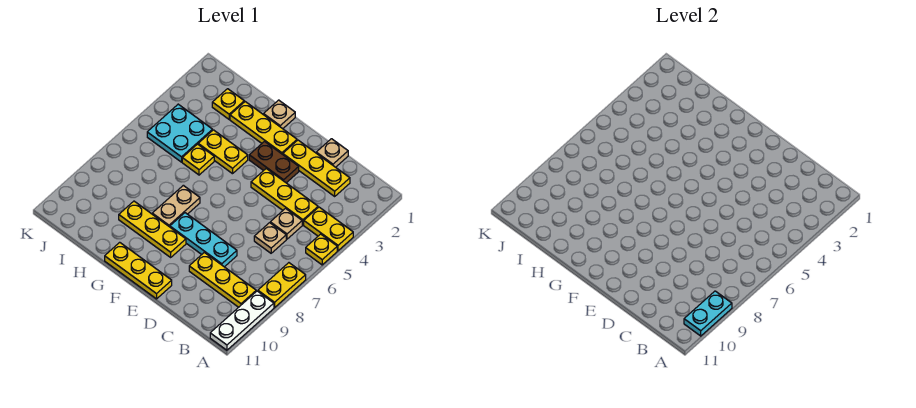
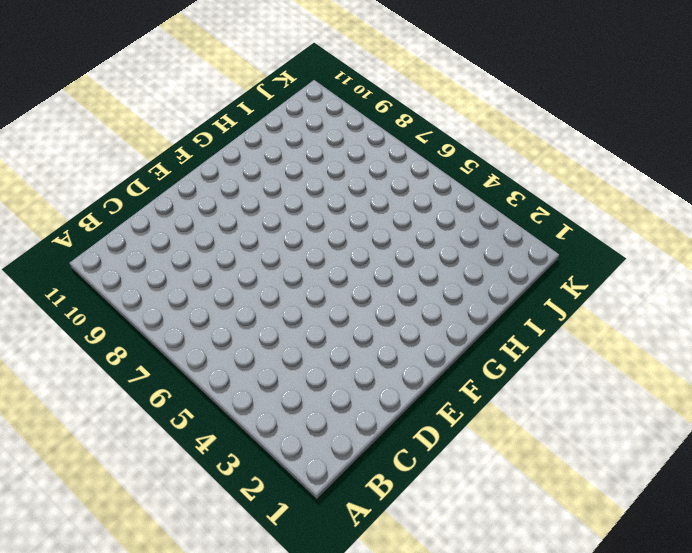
none -> yellow 1x2 plate [304,207,353,251]
none -> yellow 1x1 plate [306,234,337,265]
none -> yellow 1x2 plate [258,263,306,308]

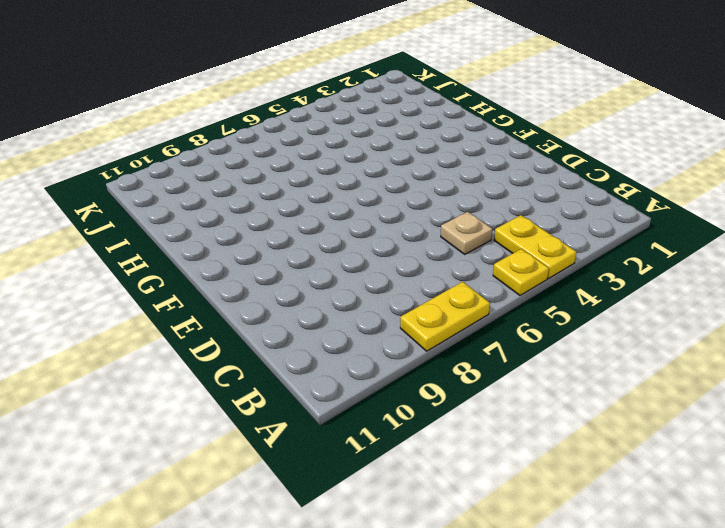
none -> white 1x3 plate [210,291,274,350]
none -> yellow 1x3 plate [189,252,256,307]
none -> yellow 1x3 plate [283,140,350,196]

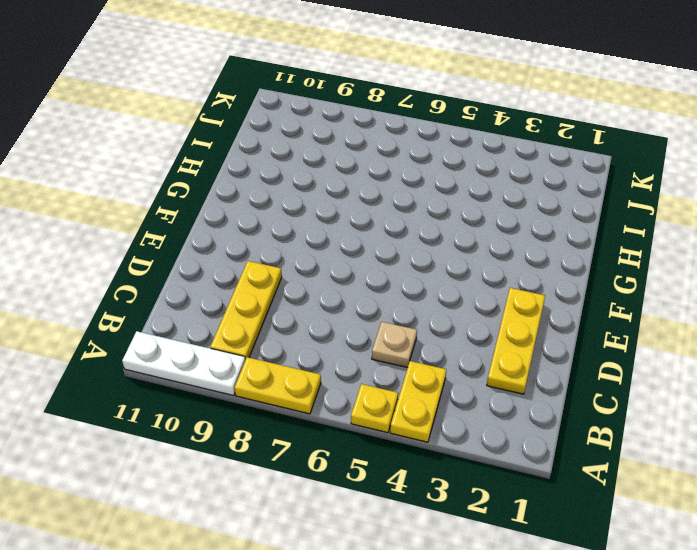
none -> yellow 1x3 plate [251,169,318,225]
none -> tan 1x1 plate [254,223,286,253]
none -> tan 1x1 plate [316,139,348,167]

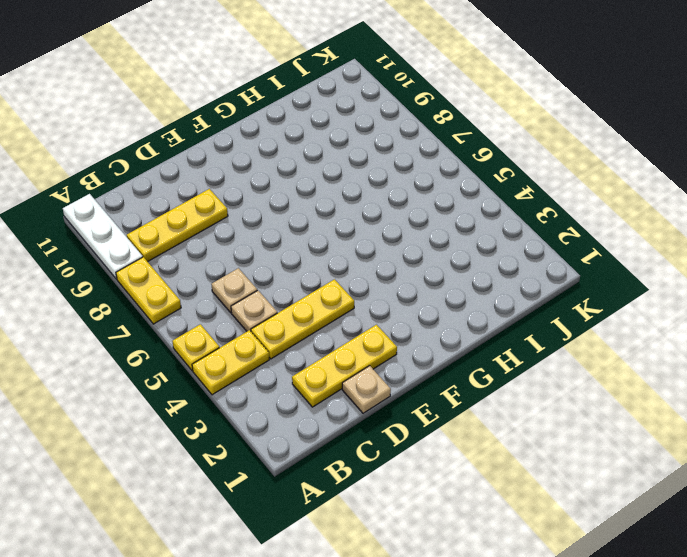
none -> cyan 1x3 plate [170,213,237,267]
none -> brown 1x2 plate [249,142,299,183]
none -> yellow 1x3 plate [105,242,172,299]

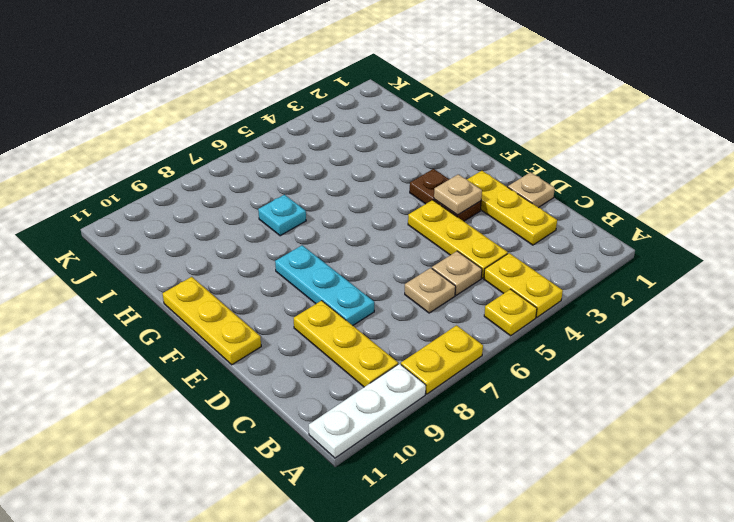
tan 1x1 plate [434,174,482,215] -> tan 1x1 plate moved to [264,100,295,129]
cyan 1x1 plate [258,195,306,236] -> none
none -> yellow 1x3 plate [230,102,297,154]
none -> yellow 1x3 plate [119,201,186,257]
none -> yellow 1x2 plate [198,130,248,174]

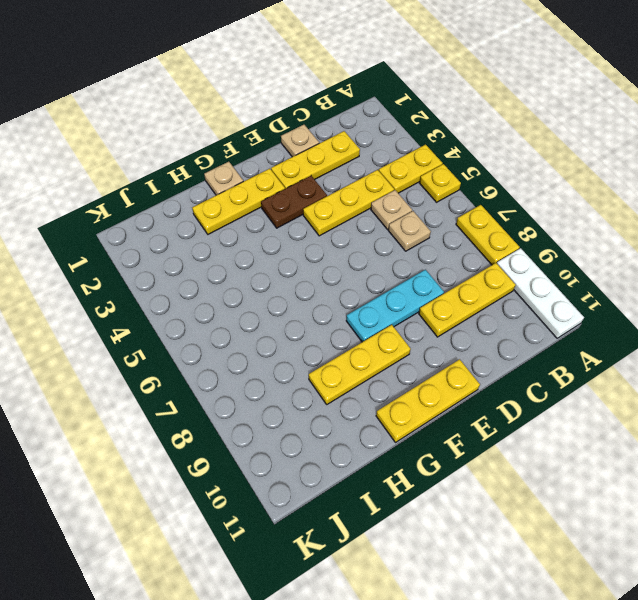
none -> yellow 1x2 plate [198,130,248,174]
none -> tan 1x2 plate [152,185,200,227]
none -> yellow 1x1 plate [182,144,214,175]

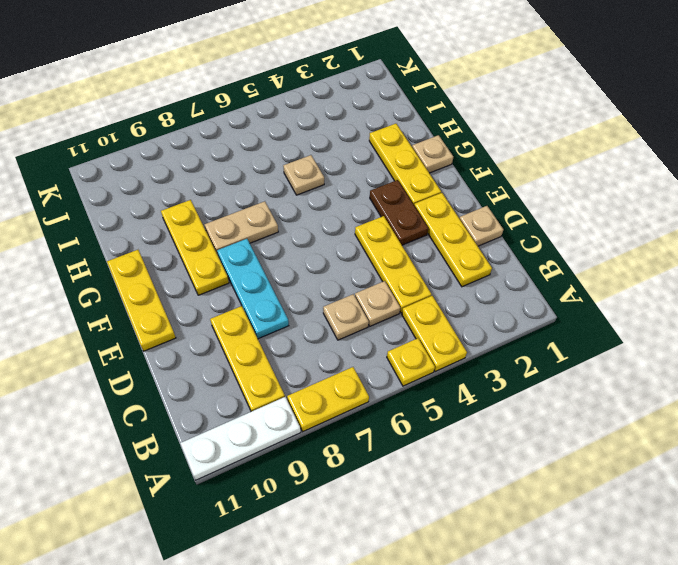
tan 1x1 plate [283,155,324,195] -> yellow 1x1 plate [182,144,214,175]
none -> yellow 1x2 plate [198,130,248,174]
none -> yellow 1x1 plate [212,89,244,119]
none -> cyan 2x2 plate [147,104,213,162]

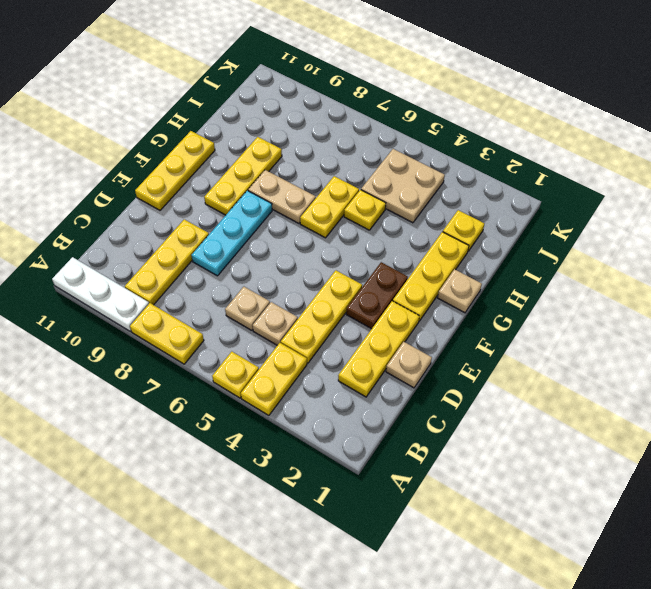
yellow 1x2 plate [300,176,359,238] -> yellow 1x2 plate moved to [198,130,248,174]
tan 2x2 plate [361,149,445,223] -> cyan 2x2 plate [147,104,213,162]
none -> cyan 1x2 plate [684,291,732,336]

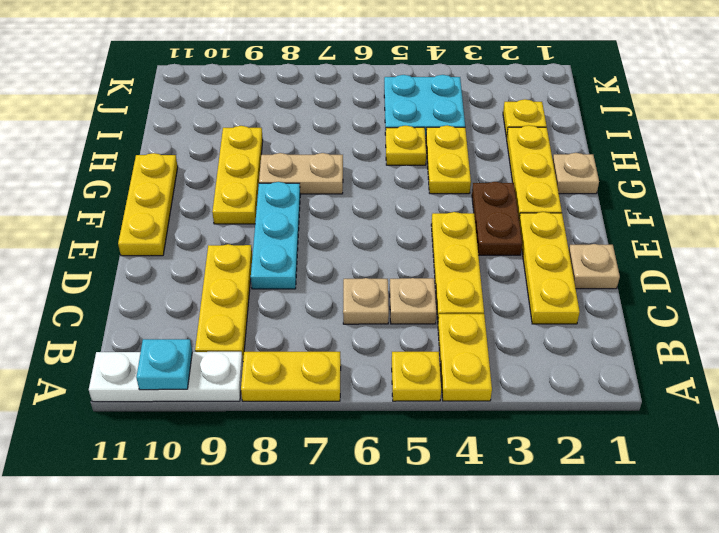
cyan 1x1 plate [136,339,192,390] -> cyan 1x2 plate [684,291,732,336]

